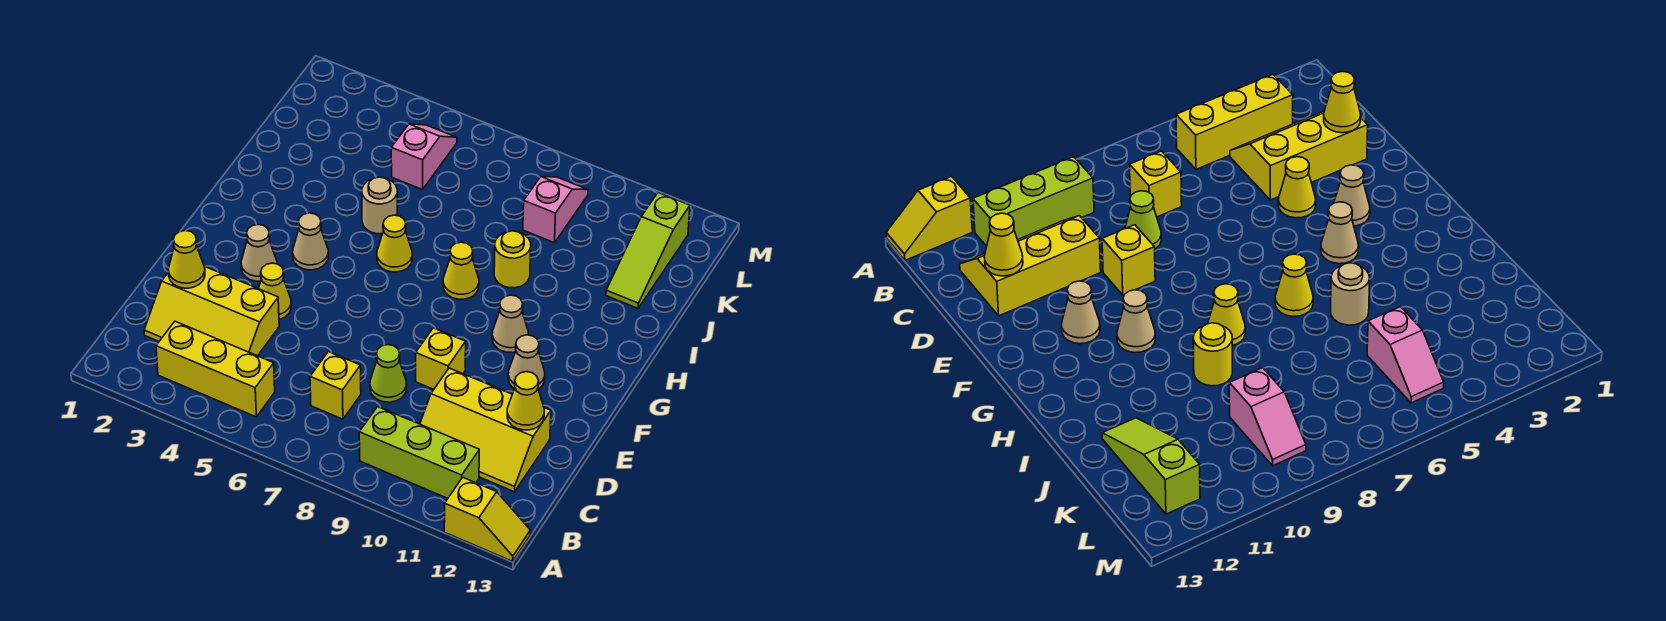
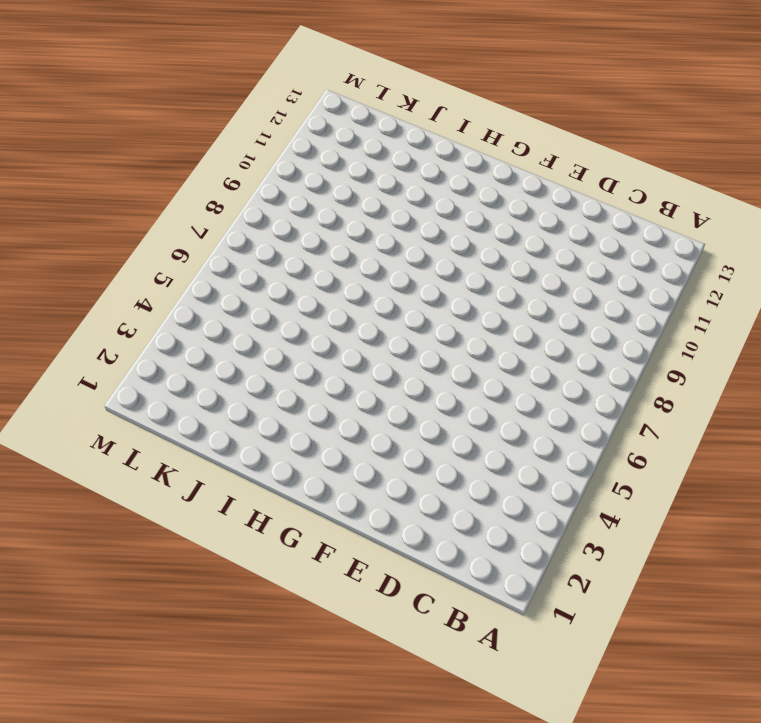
none -> yellow 1x2 slope [444,477,530,561]
none -> yellow 1x3 brick [156,321,275,417]
none -> lime 1x3 brick [359,407,479,498]

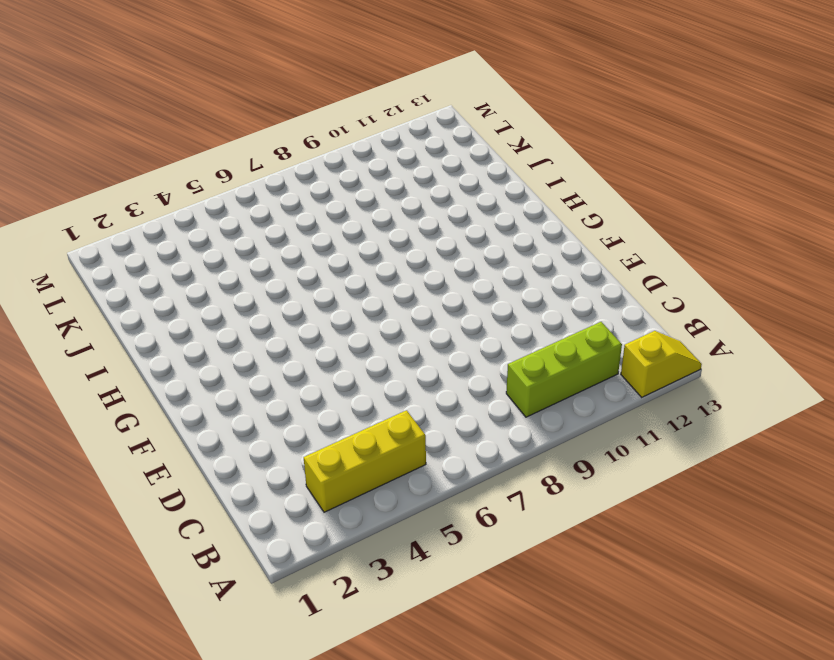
none -> yellow 2x3 slope [144,266,279,356]
none -> yellow 1x1 brick [310,352,361,419]
none -> yellow 2x3 slope [420,368,551,492]

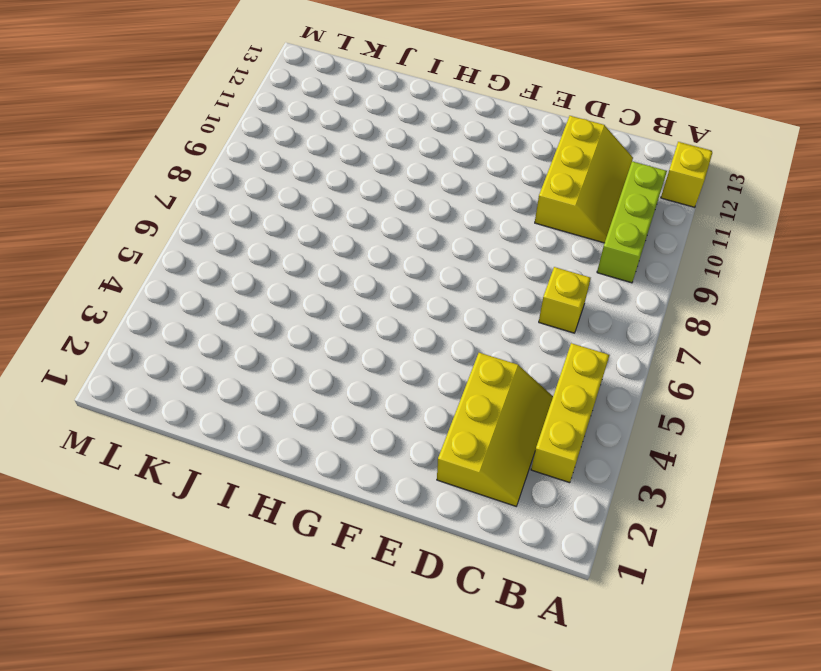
none -> lime 1x1 cone [370,345,407,402]
none -> yellow 1x1 cone [259,263,291,319]
none -> yellow 1x1 brick [416,328,466,389]

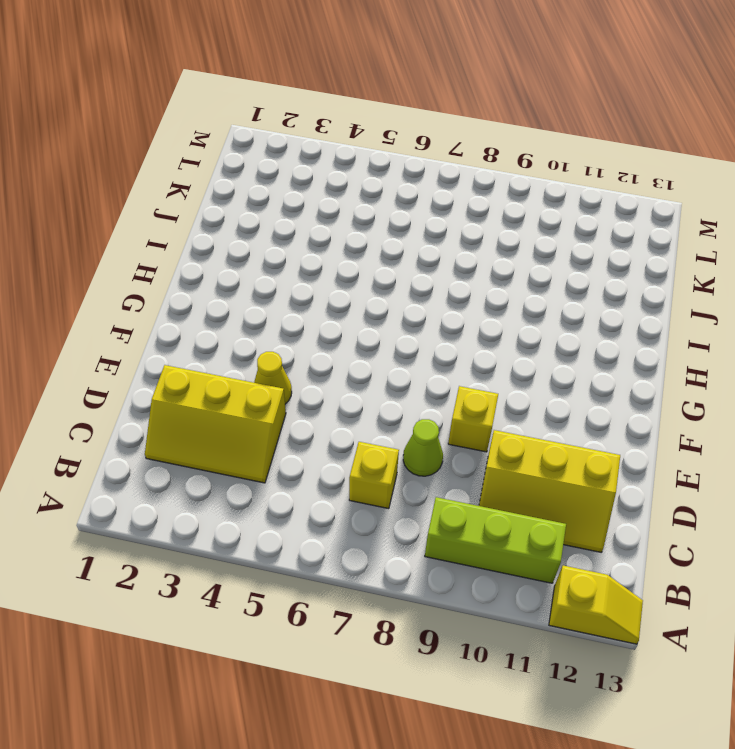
none -> yellow 1x3 brick [156,321,275,417]
none -> tan 1x1 cone [241,224,277,281]
none -> tan 1x1 cone [508,335,545,389]

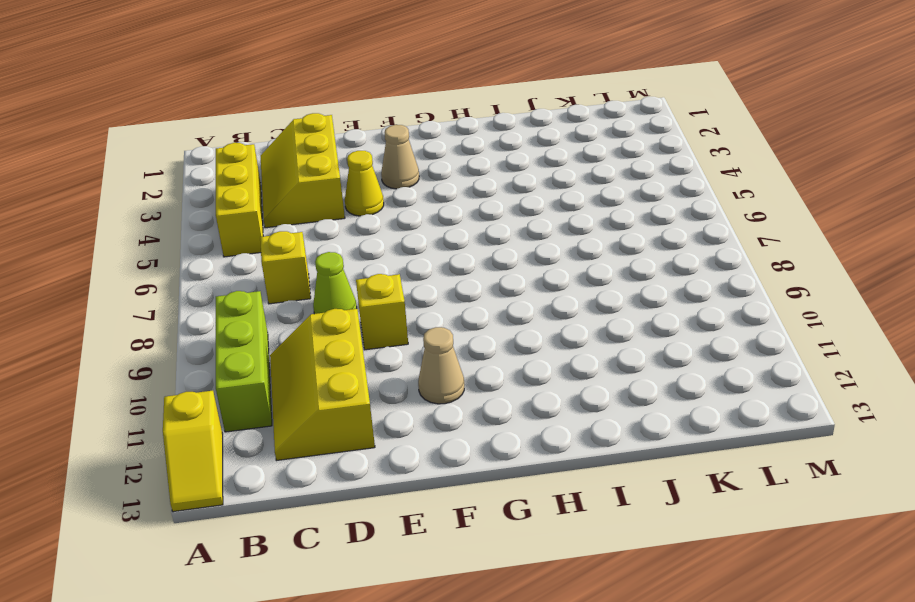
none -> tan 1x1 cone [293,213,328,270]
none -> tan 1x1 cone [492,295,528,353]
none -> yellow 1x1 cone [377,215,412,272]

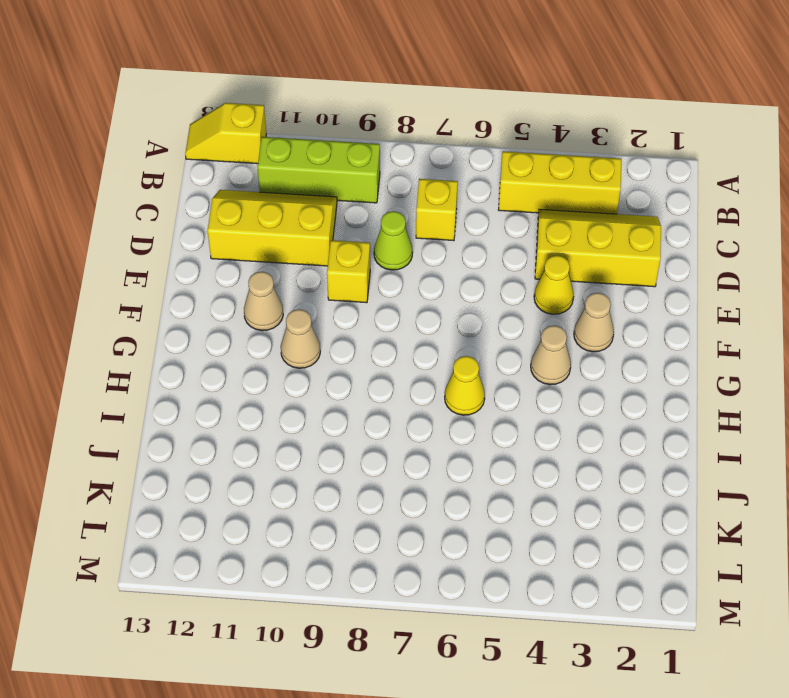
none -> yellow 1x1 cone [443,242,479,299]
none -> tan 1x1 round brick [362,177,397,234]
none -> yellow 1x1 round brick [494,231,531,288]

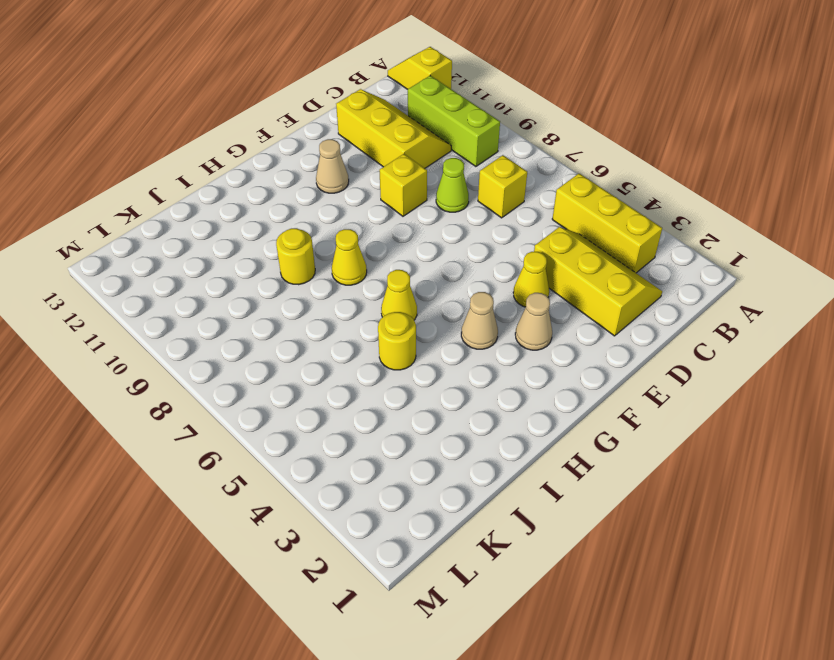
yellow 1x1 round brick [378,312,416,370] -> tan 1x1 round brick [362,177,397,234]
none -> tan 1x1 cone [492,295,528,353]
none -> lime 1x3 slope [606,193,690,308]
none -> pink 1x2 slope [391,124,457,190]

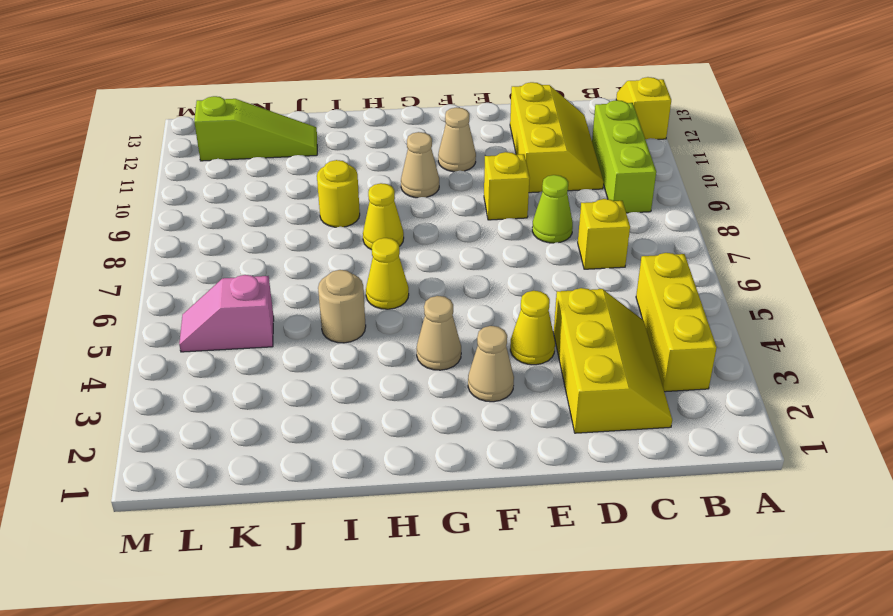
none -> pink 1x2 slope [523,177,588,243]
none -> yellow 1x1 cone [169,231,205,288]
none -> yellow 1x1 cone [507,372,544,430]

